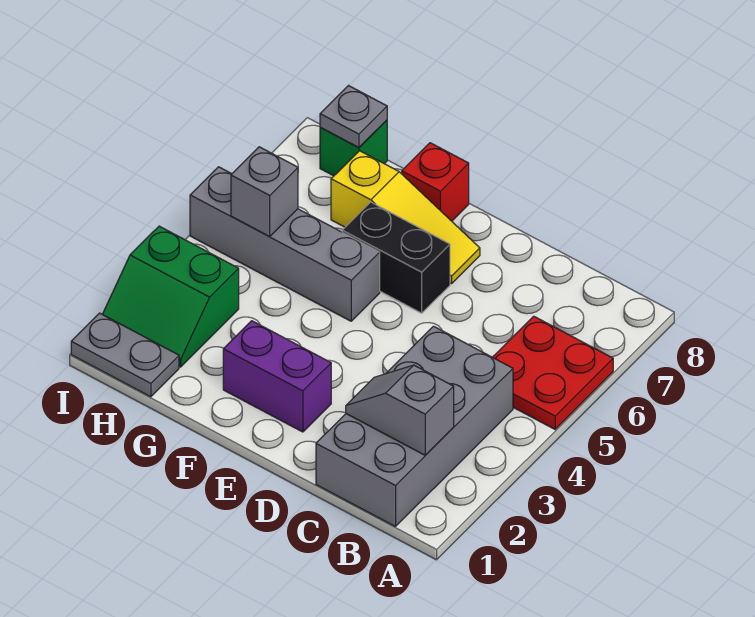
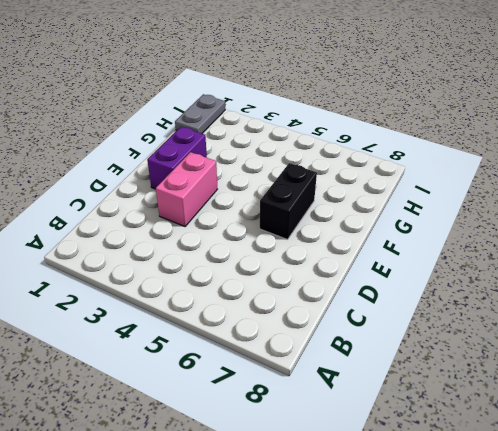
pink 1x2 brick [156,152,217,226] -> none
none -> red 2x2 plate [493,316,613,429]
none -> grey 2x4 brick [316,326,513,527]
none -> yellow 1x3 slope [331,151,480,284]

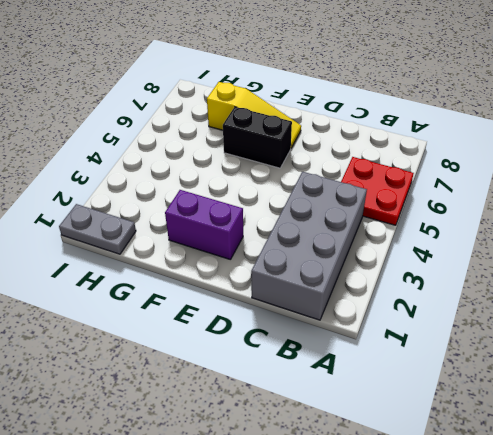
none -> grey 1x4 brick [190,167,380,321]
none -> red 1x1 brick [402,143,469,221]
none -> green 2x2 slope [102,226,239,367]

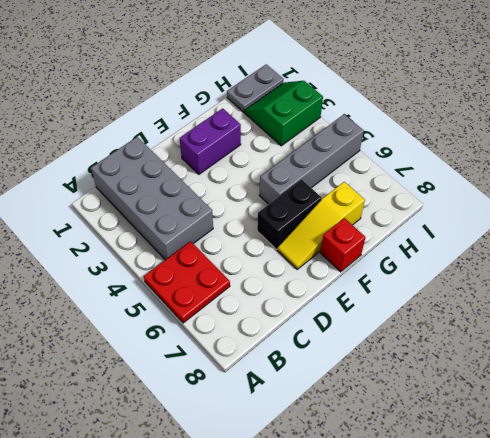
none -> green 1x1 brick [320,120,387,176]
none -> grey 1x2 slope [346,365,454,455]
none -> grey 1x1 brick [231,147,298,236]

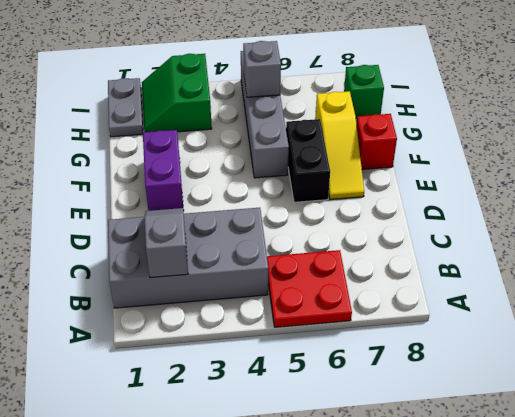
none -> grey 1x1 plate [320,86,387,147]

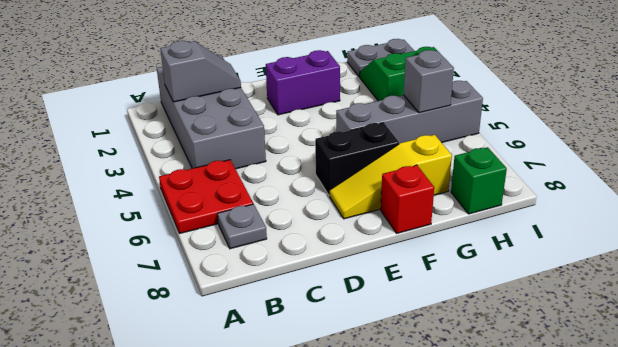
grey 1x1 plate [218,204,267,249] -> grey 1x1 plate moved to [320,86,387,147]

